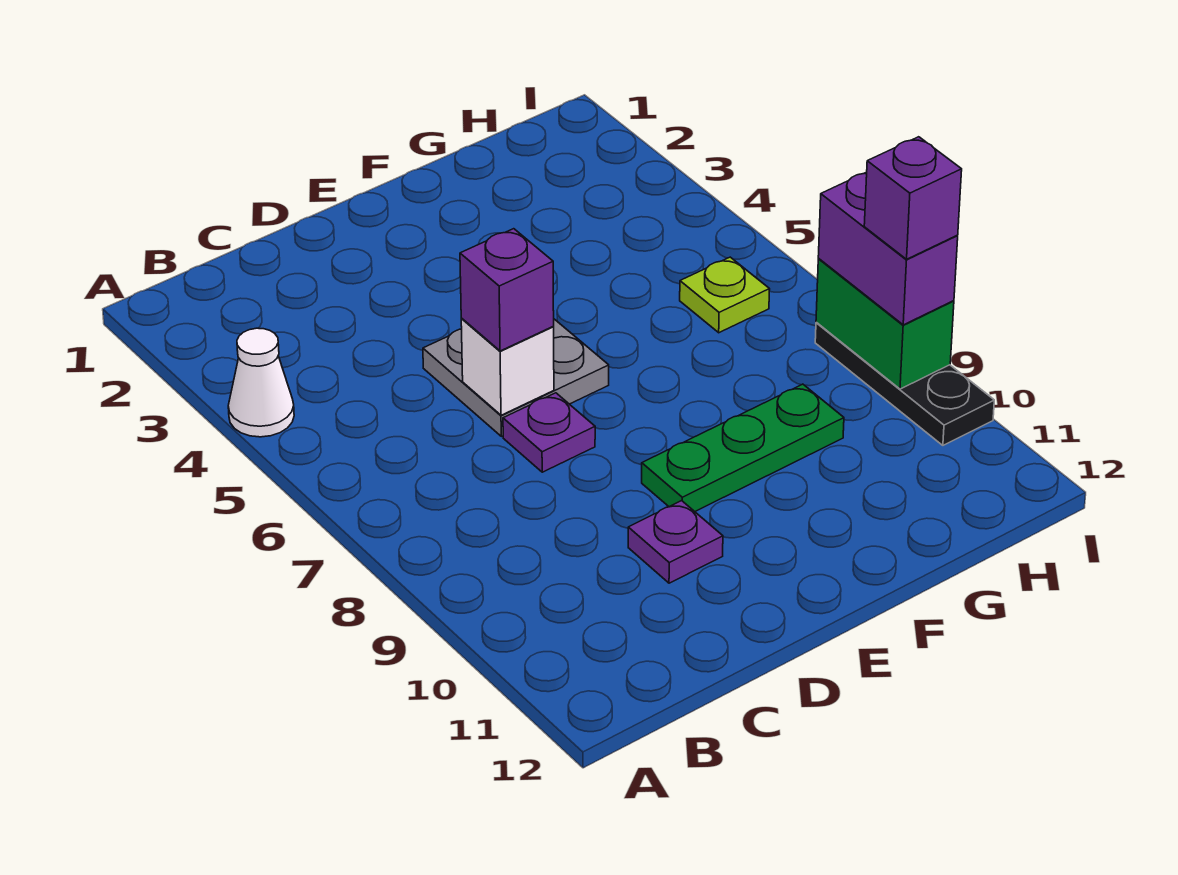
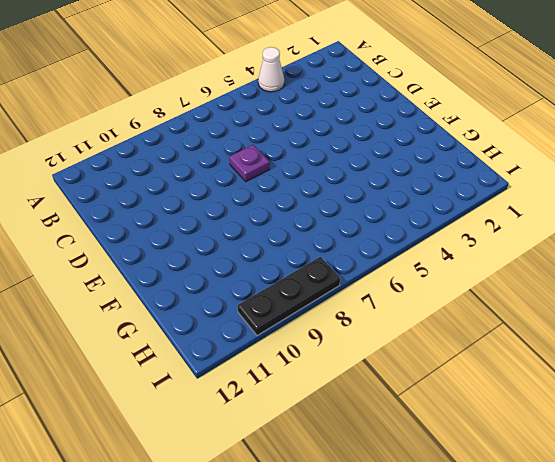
none -> grey 2x2 plate [423,319,609,436]
none -> purple 1x1 plate [628,501,723,583]
none -> green 1x3 plate [642,384,844,511]

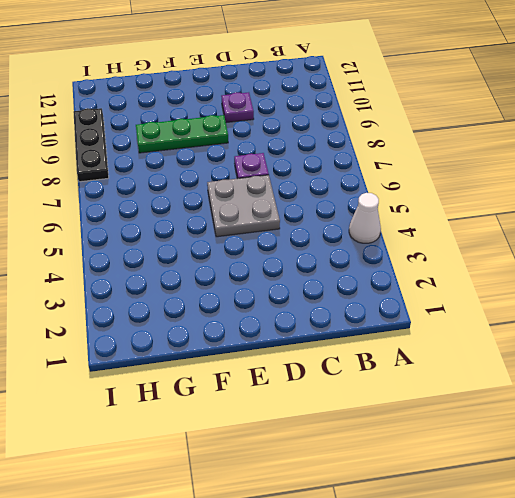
none -> lime 1x1 plate [680,257,770,333]
none -> white 1x1 brick [461,319,554,415]
none -> green 1x2 brick [816,259,954,389]

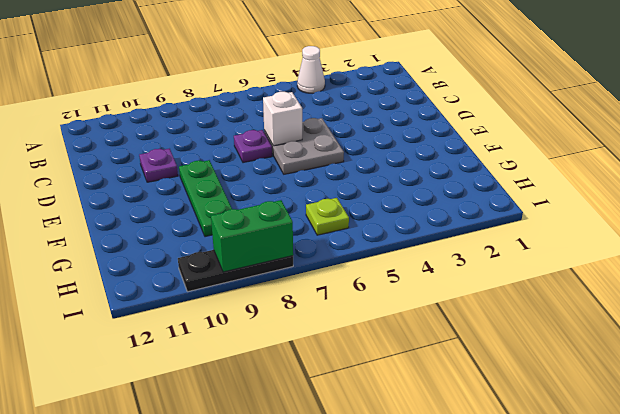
none -> purple 1x1 brick [460,229,554,351]
none -> purple 1x2 brick [818,172,958,325]
none -> purple 1x1 brick [864,137,962,259]

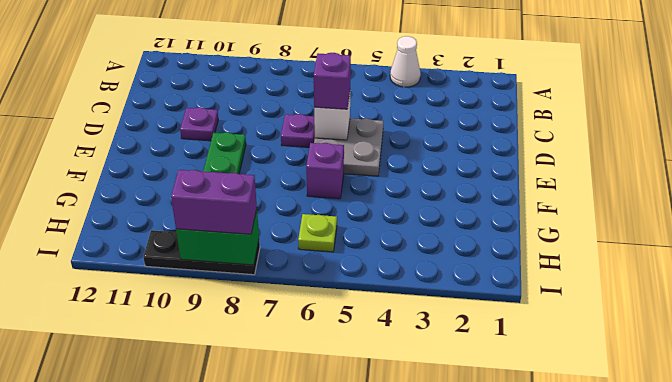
purple 1x1 brick [306,143,344,199] -> purple 1x1 brick moved to [864,137,962,259]

